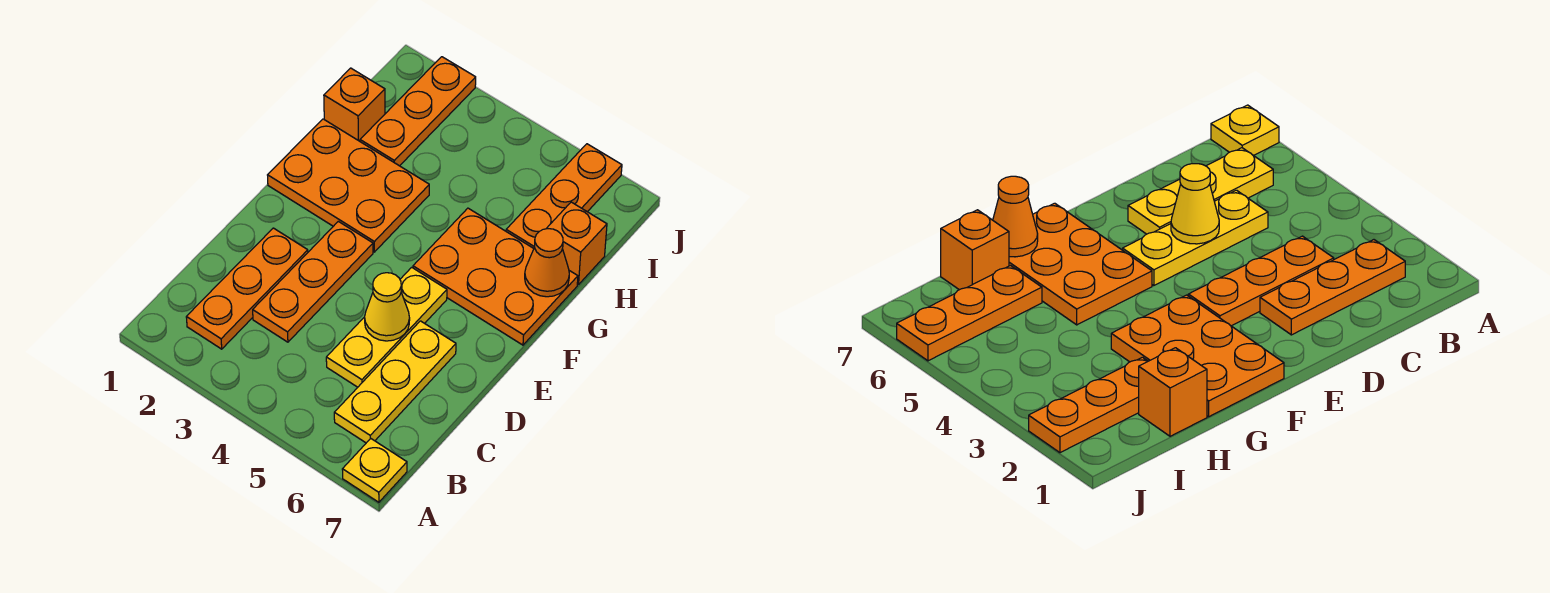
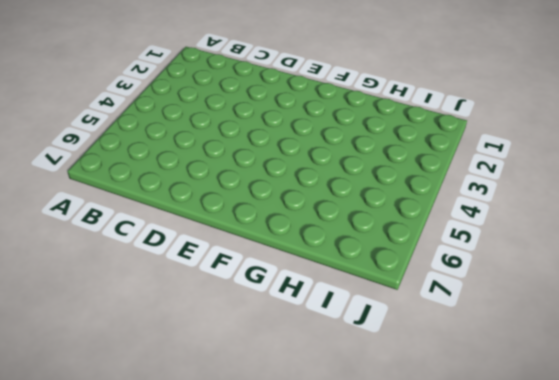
none -> yellow 1x1 plate [342,439,407,502]
none -> orange 1x3 plate [186,228,308,349]
none -> yellow 1x3 plate [334,321,456,443]

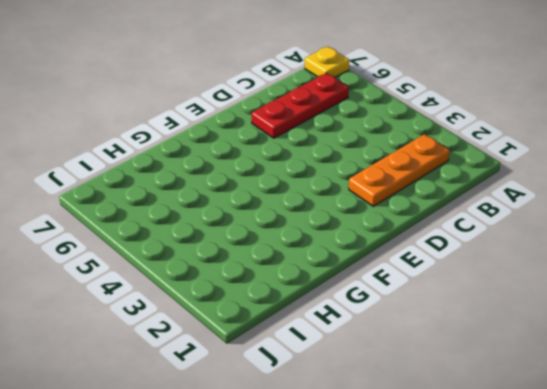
red 1x3 plate [252,73,349,138] -> yellow 1x3 plate [334,321,456,443]
none -> orange 1x3 plate [253,221,373,342]
none -> yellow 1x3 plate [326,267,447,387]
none -> orange 2x3 plate [268,119,429,252]

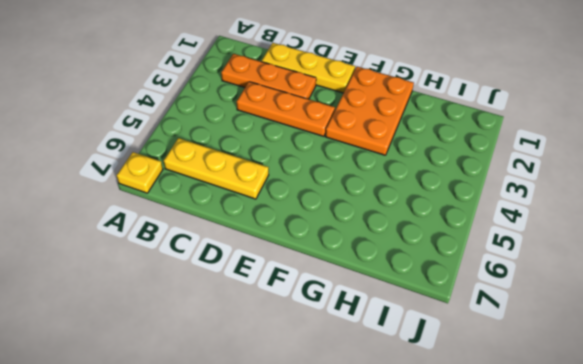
yellow 1x3 plate [262,43,355,93] -> yellow 1x3 plate moved to [326,267,447,387]
none -> orange 2x3 plate [413,208,578,345]
none -> orange 1x1 brick [324,68,385,141]
none -> orange 1x3 plate [360,57,476,166]

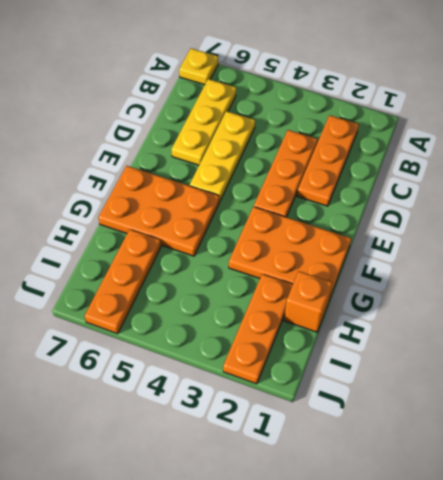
none -> orange 1x1 brick [546,202,607,285]
none -> yellow 1x1 cone [365,273,410,341]
none -> orange 1x1 cone [525,229,569,297]

